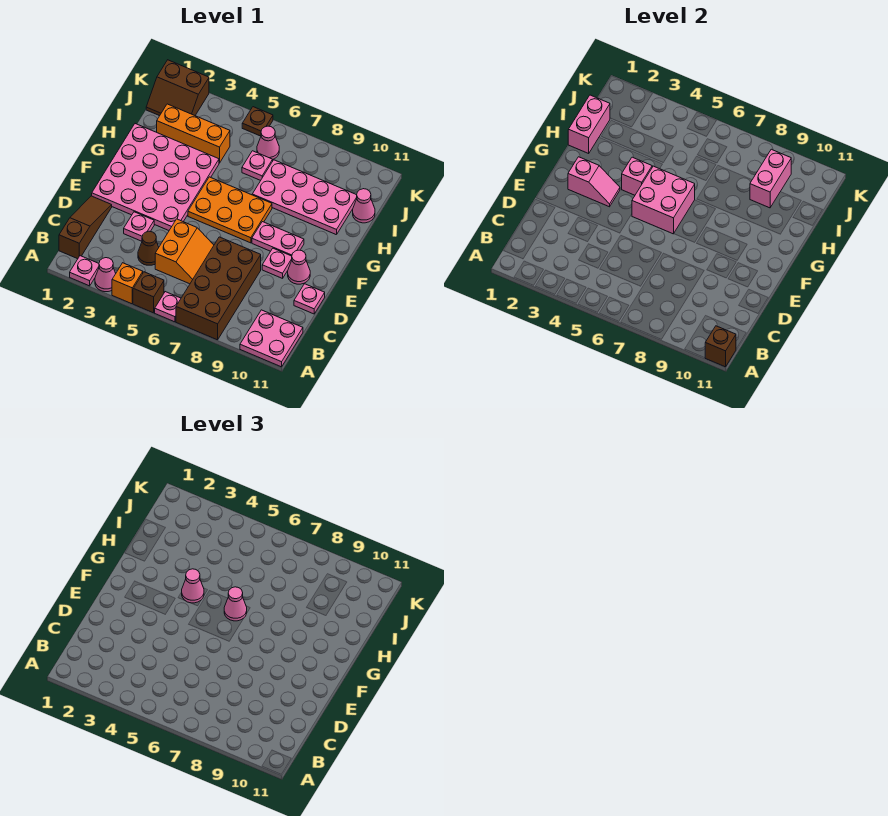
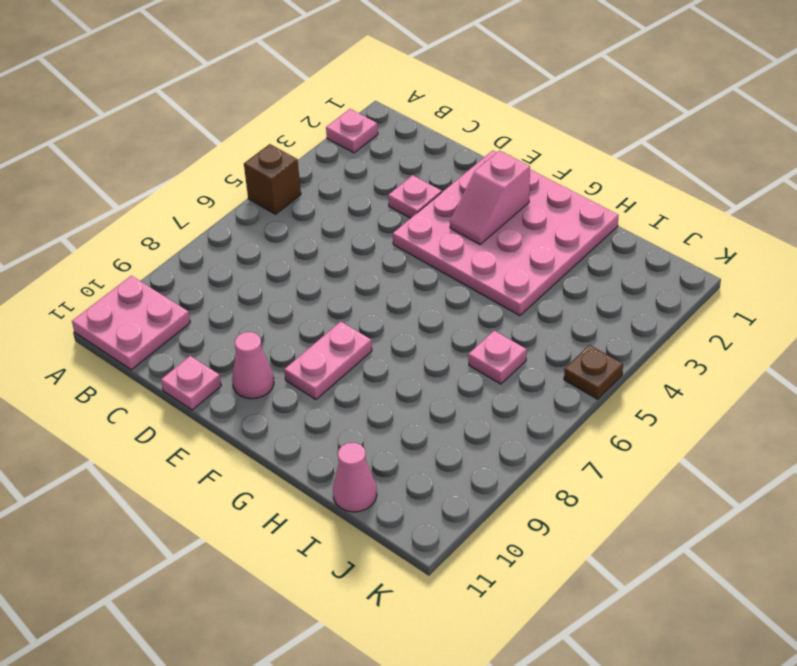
none -> pink 1x1 cone [95,258,116,292]
none -> orange 1x1 brick [112,263,143,304]
none -> pink 1x1 plate [155,292,181,322]
none -> brown 2x4 brick [176,237,261,340]

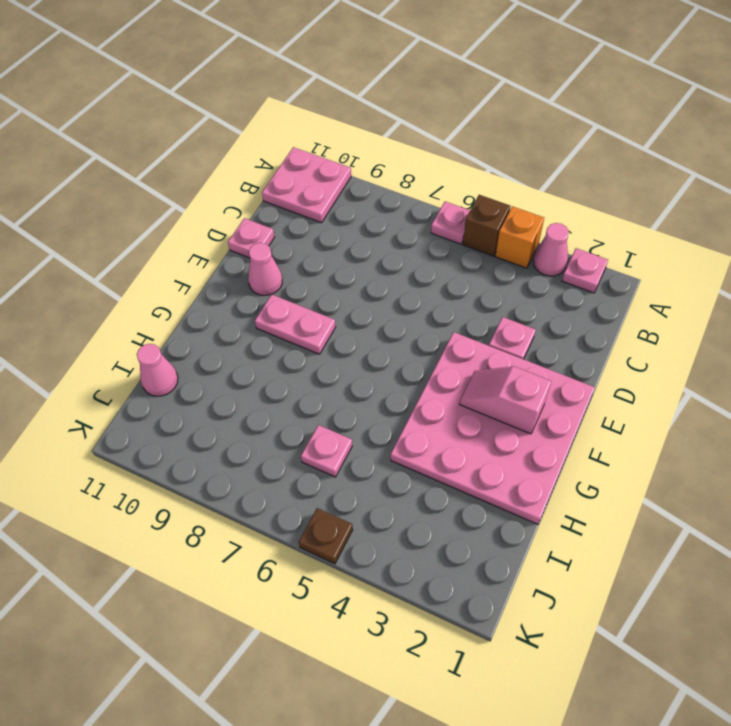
none -> brown 2x4 brick [176,237,261,340]
none -> brown 1x3 slope [59,196,112,259]
none -> brown 1x1 cone [138,231,159,265]
none -> orange 2x2 slope [155,219,214,284]

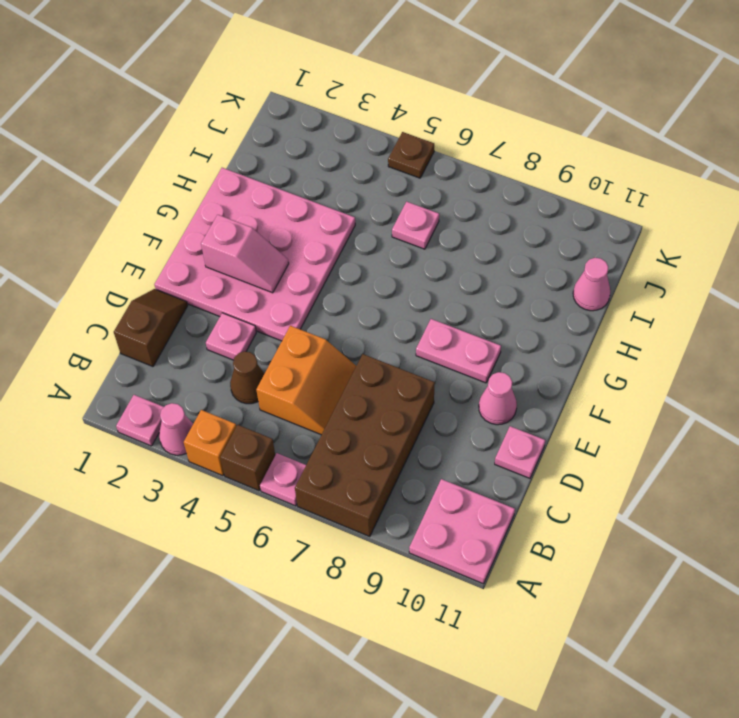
brown 1x2 slope [114,289,188,367] -> brown 1x3 slope [59,196,112,259]
none -> pink 1x1 plate [262,248,292,278]
none -> orange 2x3 plate [188,177,272,243]
none -> pink 2x4 plate [252,160,357,235]
none -> orange 1x3 brick [157,104,230,163]

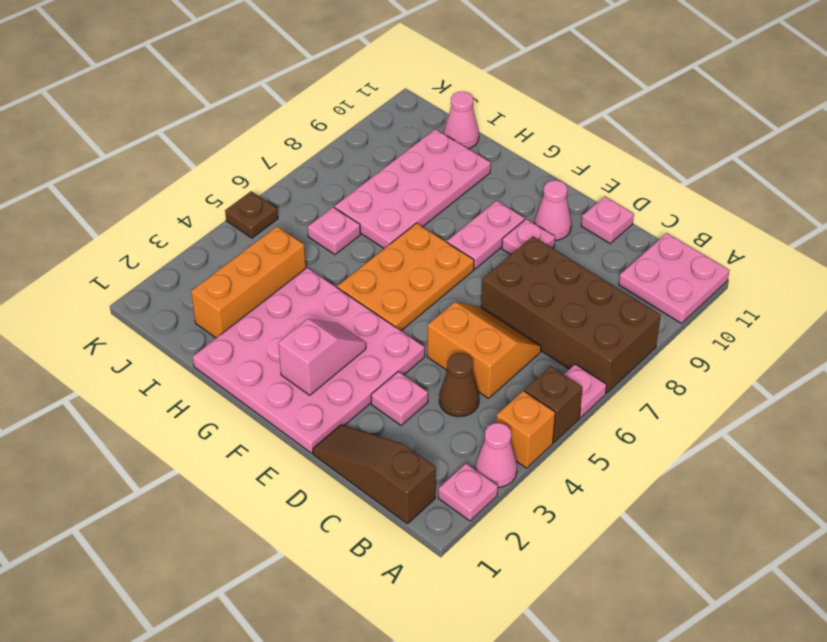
none -> brown 2x2 slope [146,60,209,116]
none -> pink 1x1 cone [257,126,279,160]
none -> brown 1x1 brick [705,326,736,367]
none -> pink 2x2 brick [632,166,695,234]

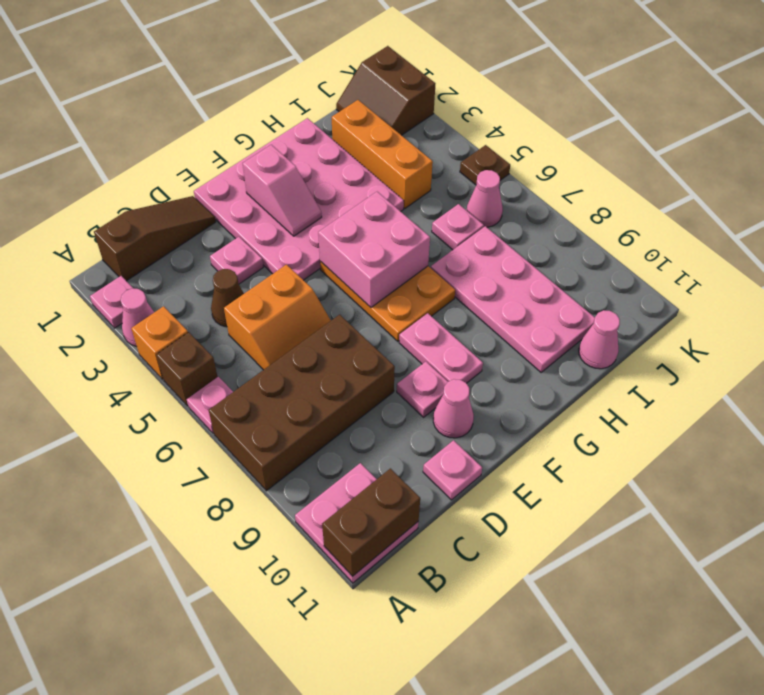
brown 1x2 brick [322,468,420,576] -> brown 1x1 brick [705,326,736,367]
none -> pink 1x1 brick [622,157,652,195]
none -> pink 1x2 brick [568,95,610,153]
none -> pink 1x2 brick [750,149,791,208]
none -> pink 1x1 cone [182,569,204,603]

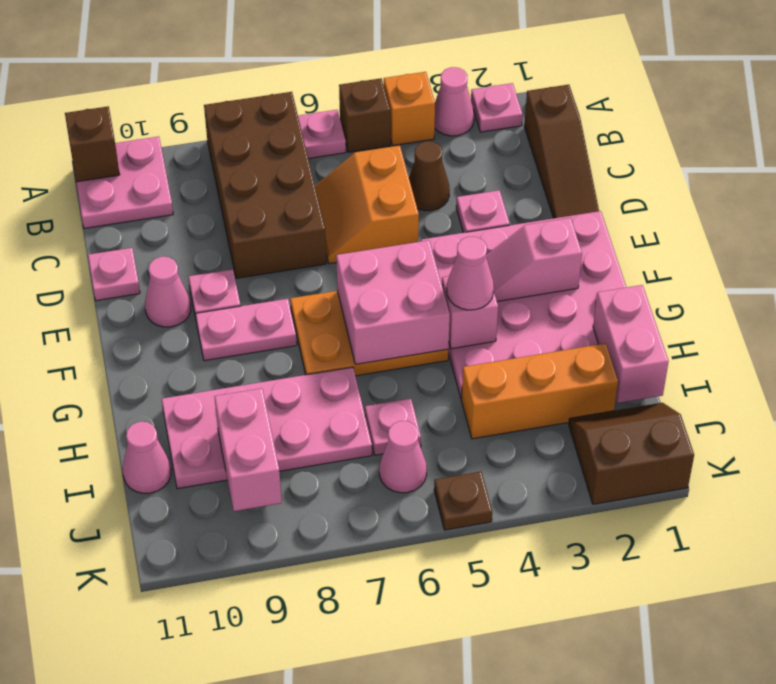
none -> pink 1x1 cone [224,587,247,621]

